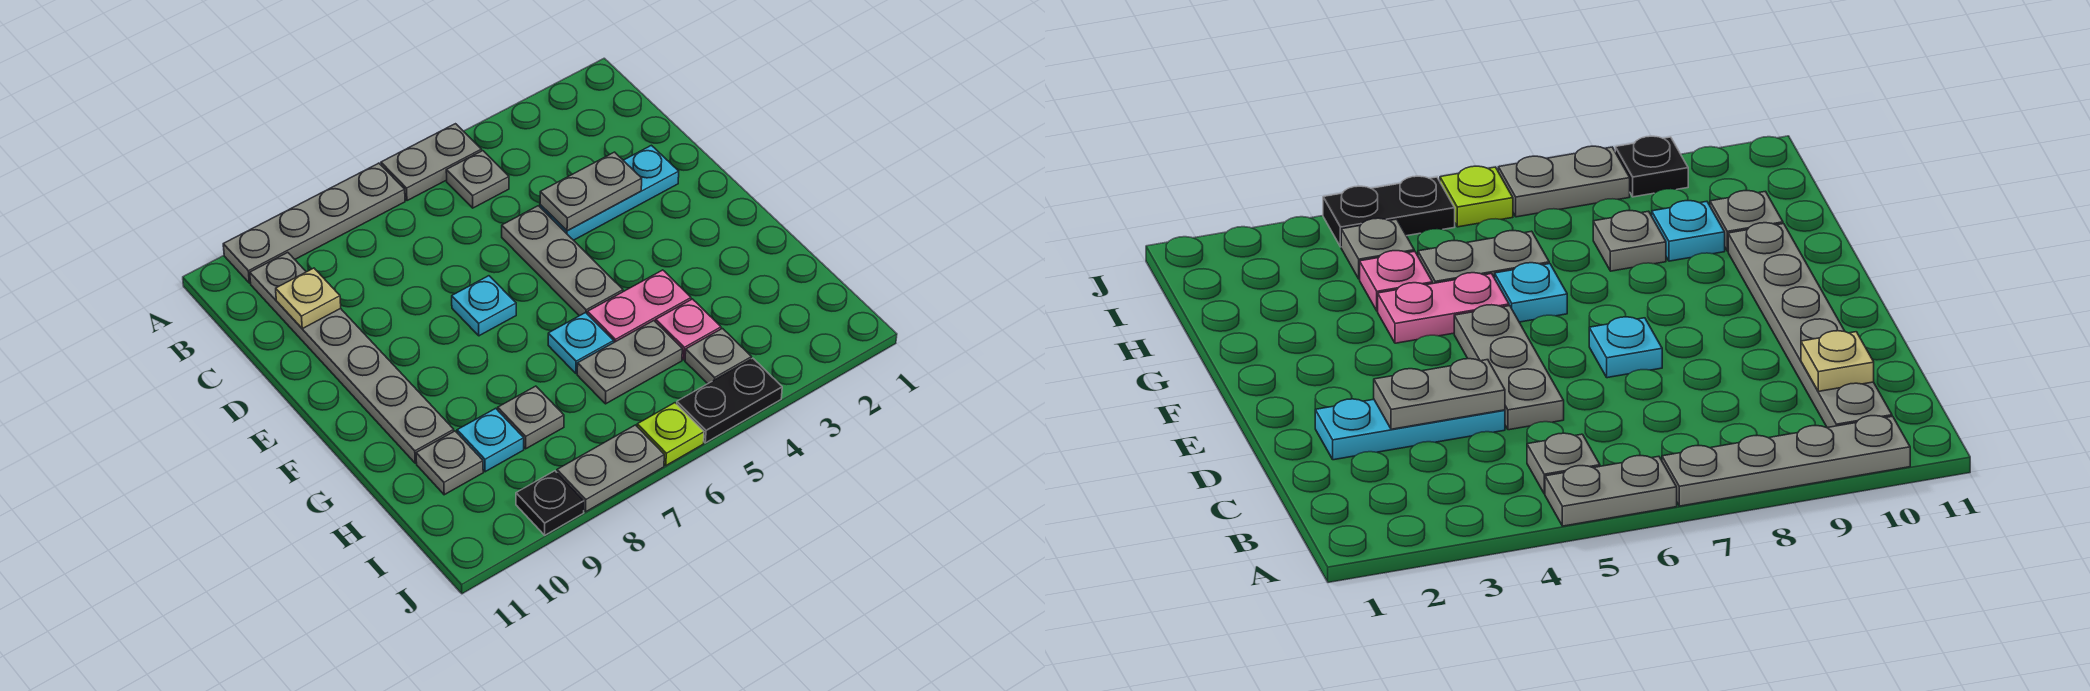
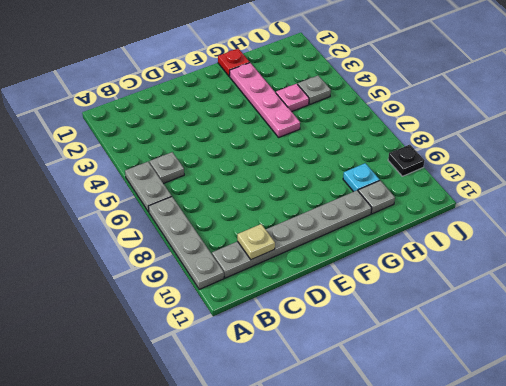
red 1x1 plate [218,49,250,77] -> none
pink 1x4 plate [230,63,300,137] -> pink 1x2 plate [587,270,691,342]
none -> cyan 1x3 plate [540,145,679,240]
none -> grey 1x3 plate [502,206,623,316]
none -> cyan 1x1 plate [452,276,516,336]

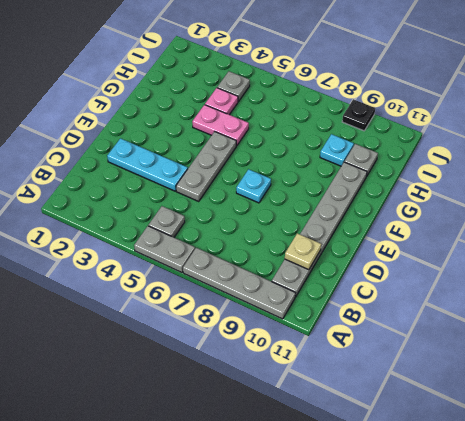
none -> cyan 1x1 plate [548,313,614,374]
none -> grey 1x2 plate [577,321,682,404]
none -> grey 1x1 plate [498,386,564,449]

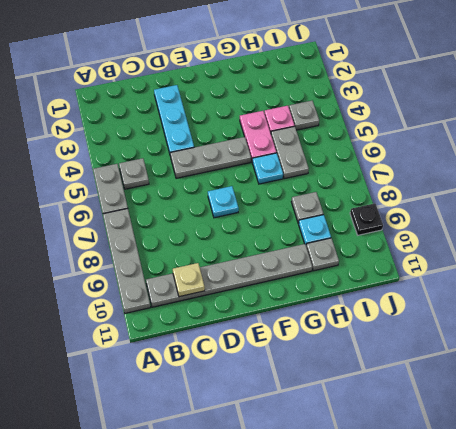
none -> black 1x2 plate [677,358,782,443]
none -> lime 1x1 plate [637,403,704,466]
none -> grey 1x2 plate [557,425,664,512]

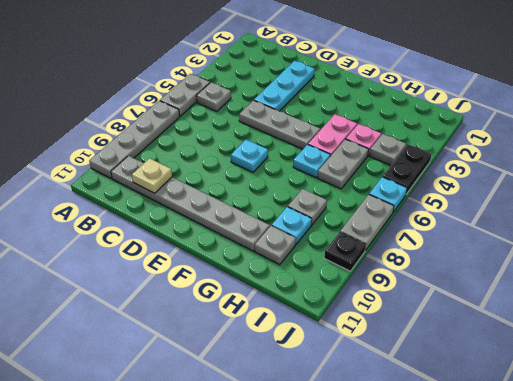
cyan 1x1 plate [369,177,407,212] -> lime 1x1 plate [637,403,704,466]
none -> grey 1x2 plate [540,152,642,231]

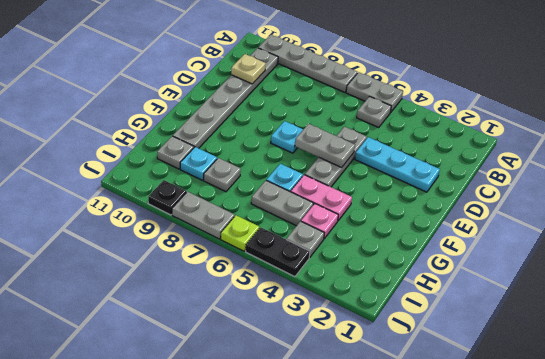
grey 1x2 plate [295,124,355,167] -> grey 1x2 plate moved to [540,152,642,231]

